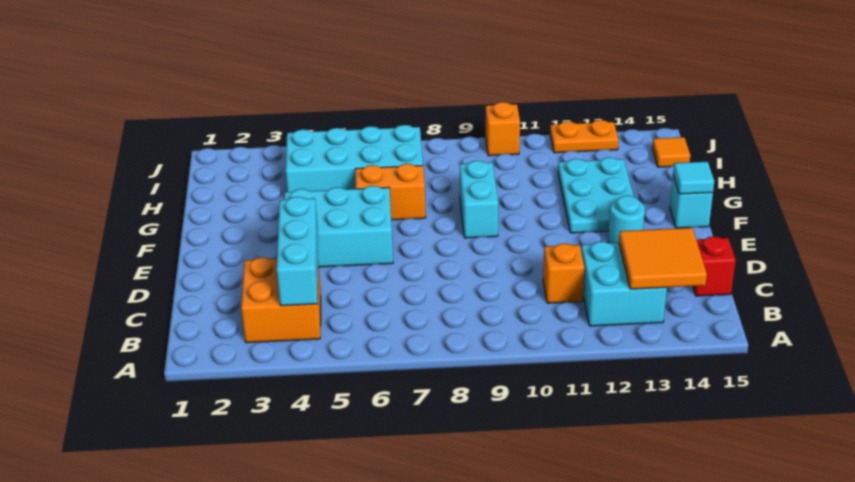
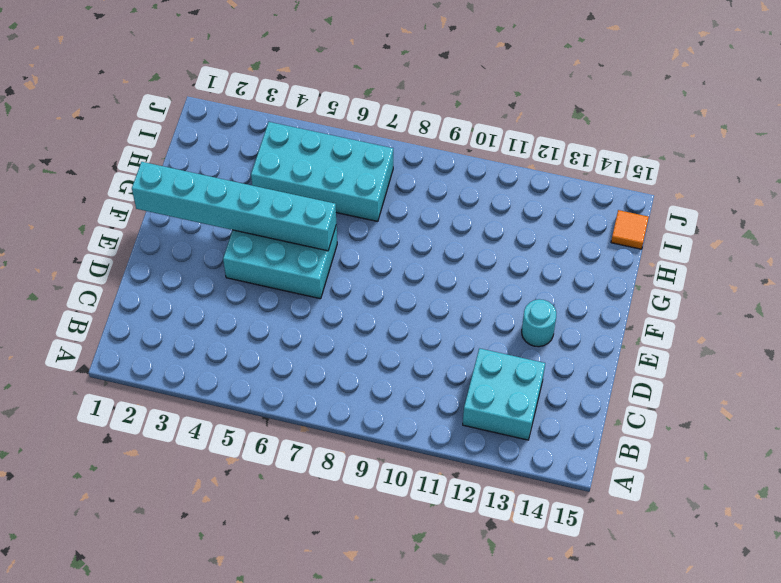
cyan 1x6 brick [132,162,336,251] -> none
none -> orange 2x2 brick [241,257,321,343]
none -> orange 1x1 brick [543,243,584,303]
none -> red 1x1 brick [693,236,736,296]

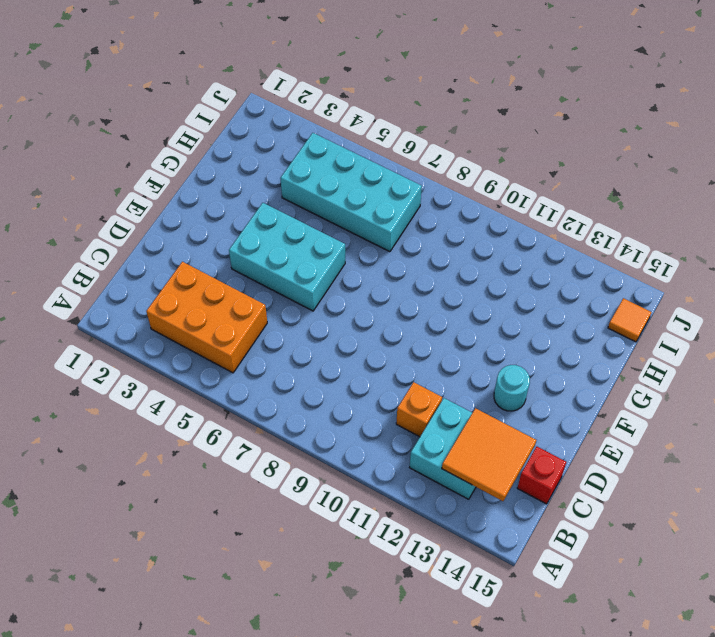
orange 2x3 brick [146,262,267,373] -> orange 2x2 brick [241,257,321,343]
none -> cyan 1x2 brick [460,161,498,238]
none -> cyan 2x3 plate [558,157,634,233]
none -> cyan 1x1 brick [670,176,713,228]

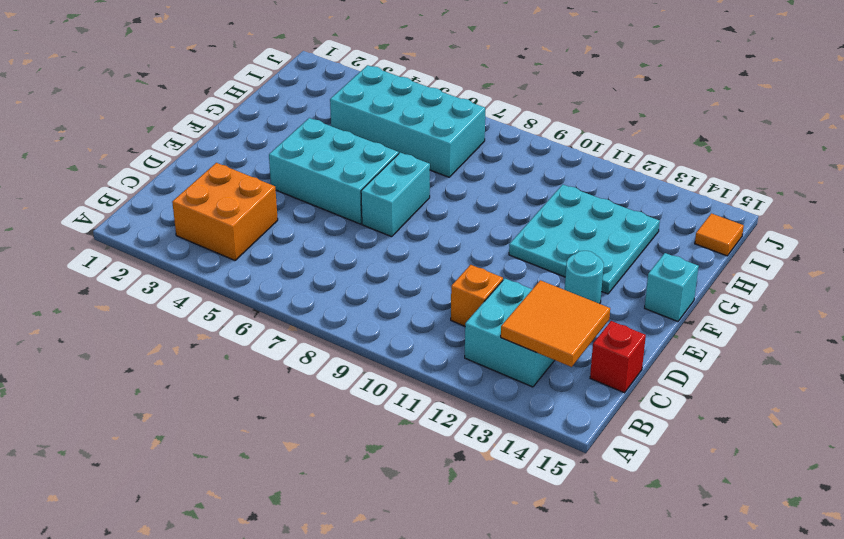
cyan 1x2 brick [361,153,430,237] -> cyan 1x2 brick moved to [460,161,498,238]
cyan 3x3 plate [509,185,660,294] -> cyan 2x3 plate [558,157,634,233]
none -> orange 1x2 brick [355,164,426,220]
none -> orange 1x1 brick [486,102,520,156]
none -> orange 1x2 plate [550,120,618,153]

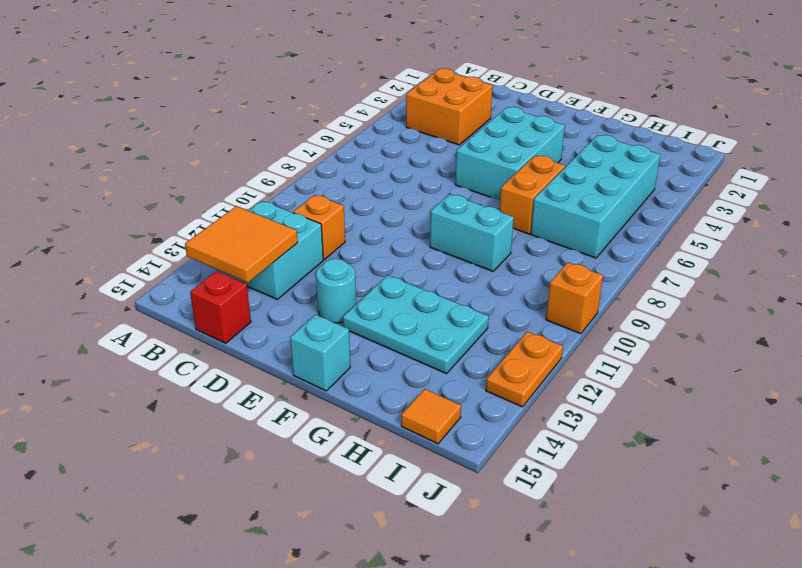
none -> cyan 1x3 brick [277,197,318,306]
none -> cyan 1x1 tile [673,162,714,194]

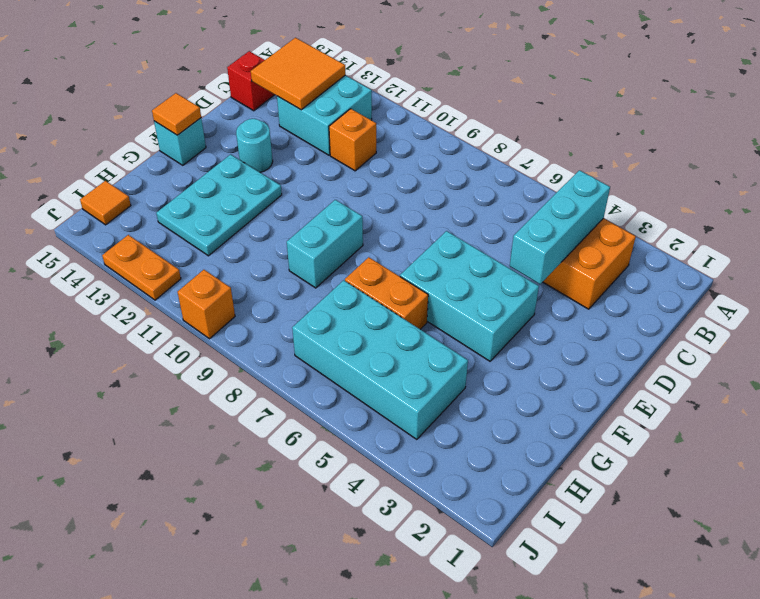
orange 1x1 tile [152,93,201,135] -> cyan 1x1 tile [673,162,714,194]

